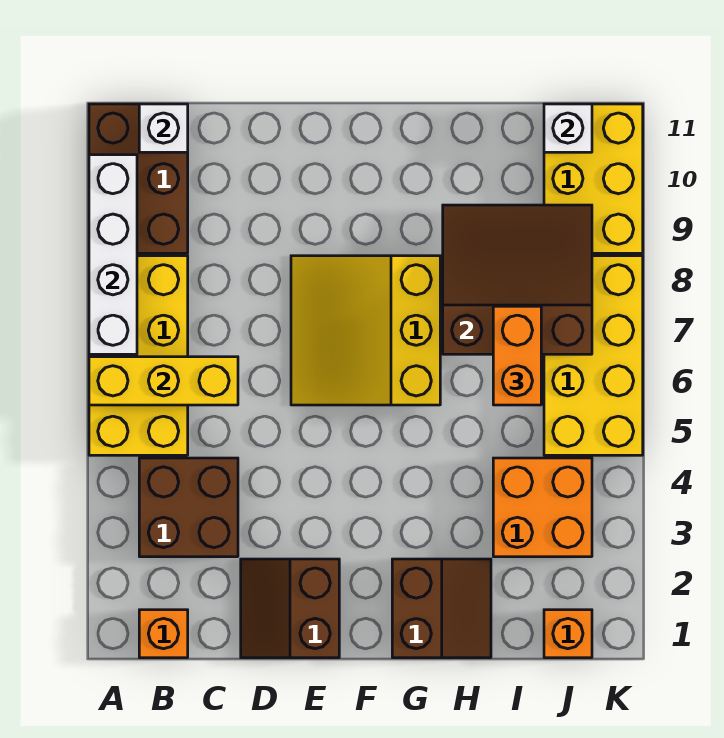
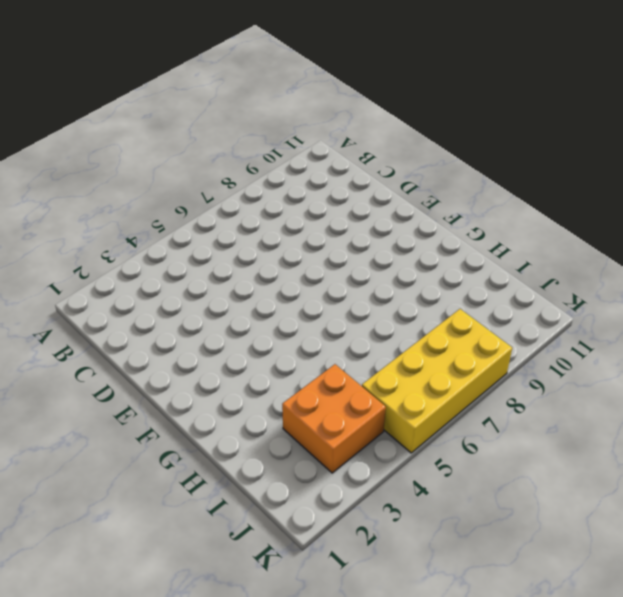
none -> yellow 2x4 brick [89,256,188,455]
none -> brown 2x3 brick [89,104,188,253]
none -> orange 1x1 brick [139,610,188,658]

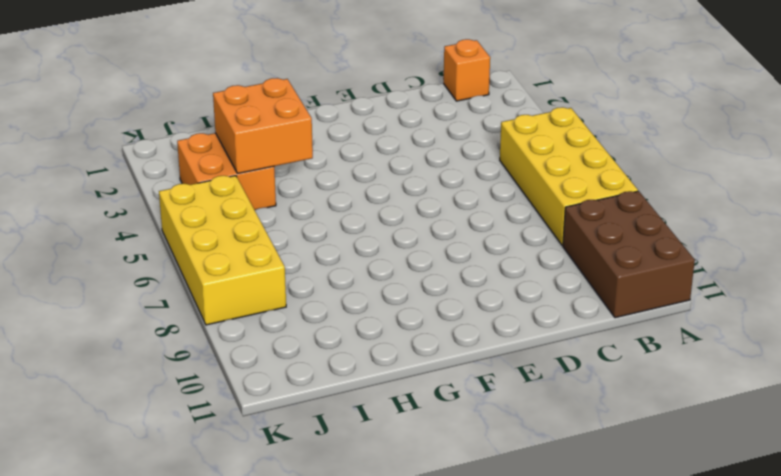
orange 2x2 brick [213,78,313,174] -> none
none -> brown 2x2 brick [139,458,238,557]
none -> brown 2x2 slope [241,559,339,658]
none -> yellow 3x3 slope [291,256,440,405]

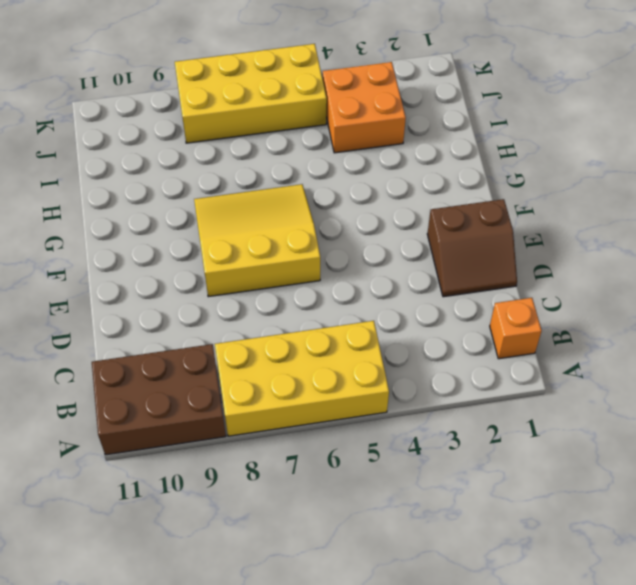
yellow 3x3 slope [194,184,320,297] -> yellow 3x3 slope turned to [291,256,440,405]
none -> brown 2x2 brick [139,458,238,557]
none -> brown 2x2 slope [392,559,491,658]
none -> orange 1x1 brick [544,610,592,658]

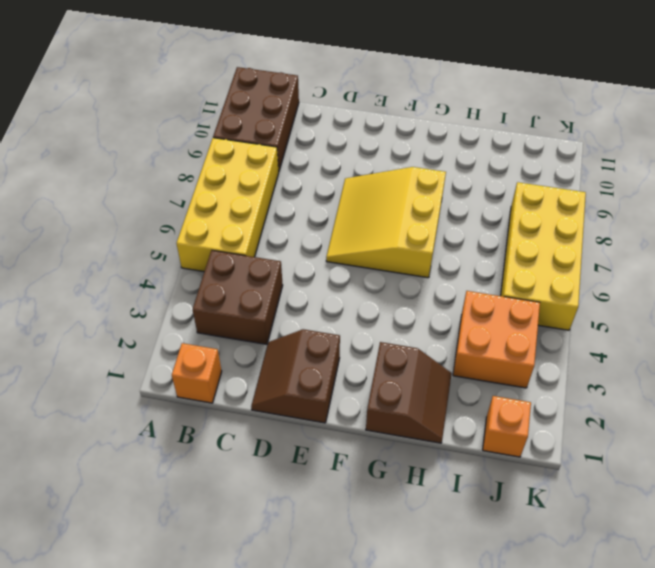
none -> yellow 2x3 brick [544,104,643,253]
none -> yellow 1x3 brick [89,357,238,405]
none -> white 1x4 brick [89,155,137,354]

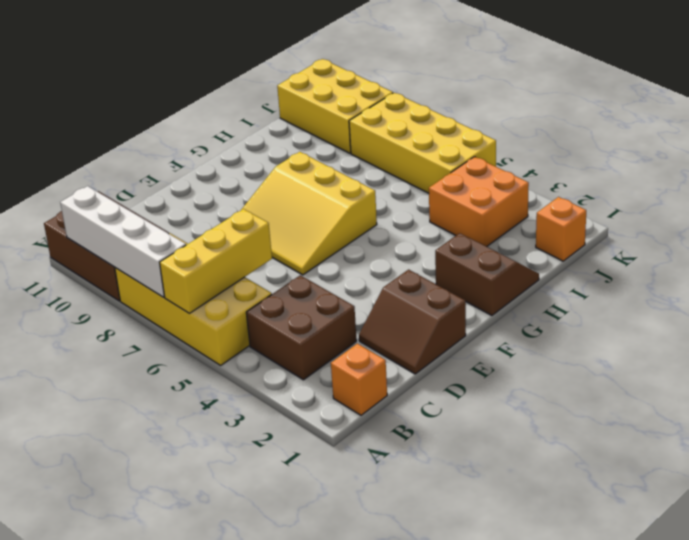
none -> white 1x1 brick [139,104,188,152]
none -> brown 3x3 slope [443,205,592,354]
none -> white 1x1 brick [544,104,592,152]

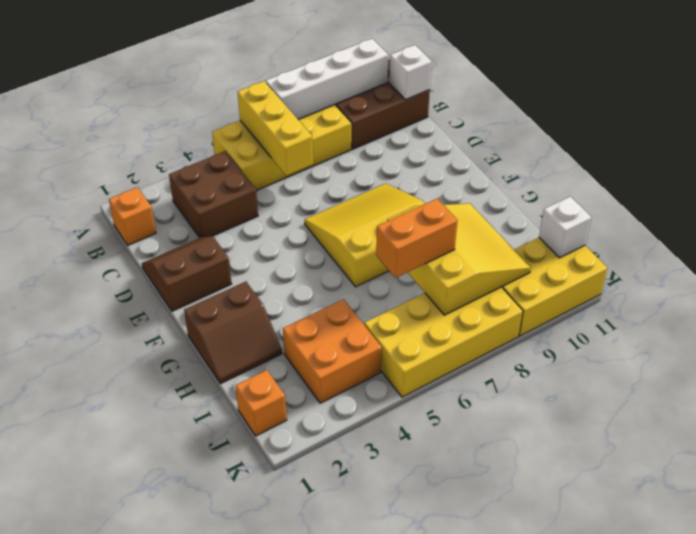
yellow 3x3 slope [387,203,531,315] -> brown 3x3 slope [443,205,592,354]

